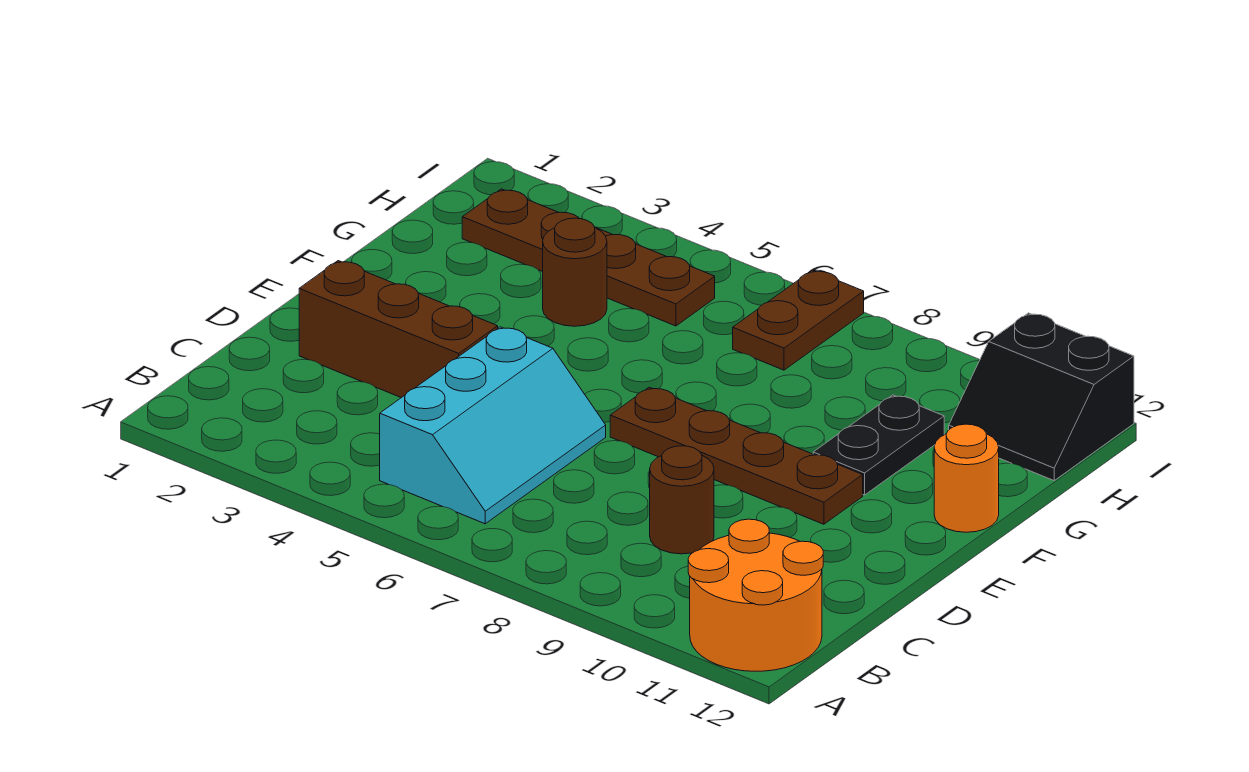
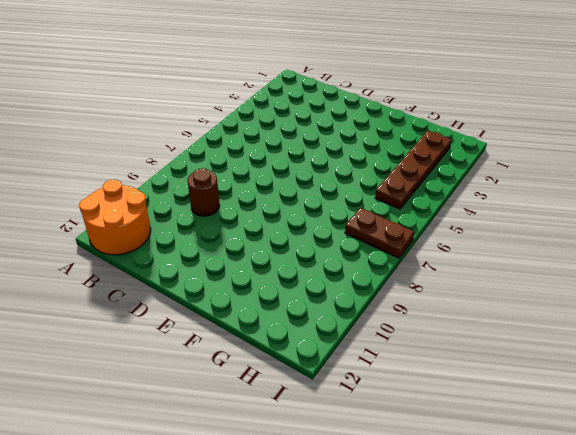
none -> cyan 2x3 slope [380,327,606,524]
none -> brown 1x3 brick [299,261,498,398]

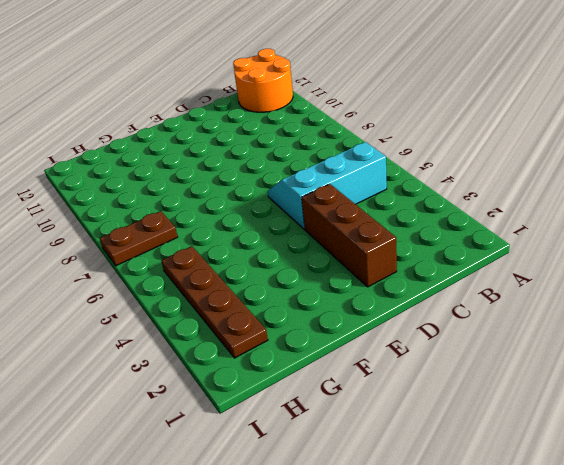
none -> brown 1x1 round brick [650,446,714,554]
none -> brown 1x4 plate [610,387,863,524]

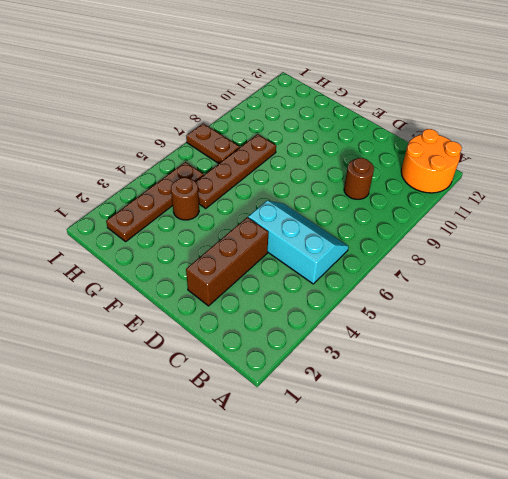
brown 1x4 plate [196,134,276,208] -> brown 1x4 plate moved to [610,387,863,524]
none -> black 1x2 plate [813,395,944,495]
none -> orange 1x1 round brick [934,424,999,532]

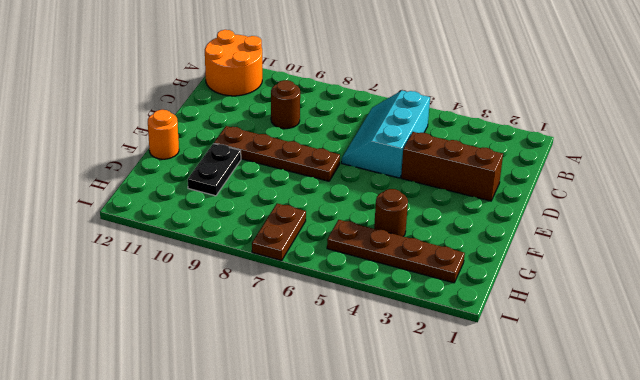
none -> black 2x2 slope [949,313,1134,480]

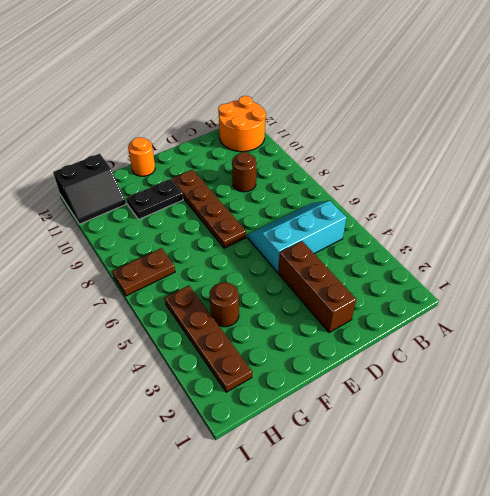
black 2x2 slope [53,154,126,224] -> black 2x2 slope turned to [949,313,1134,480]

